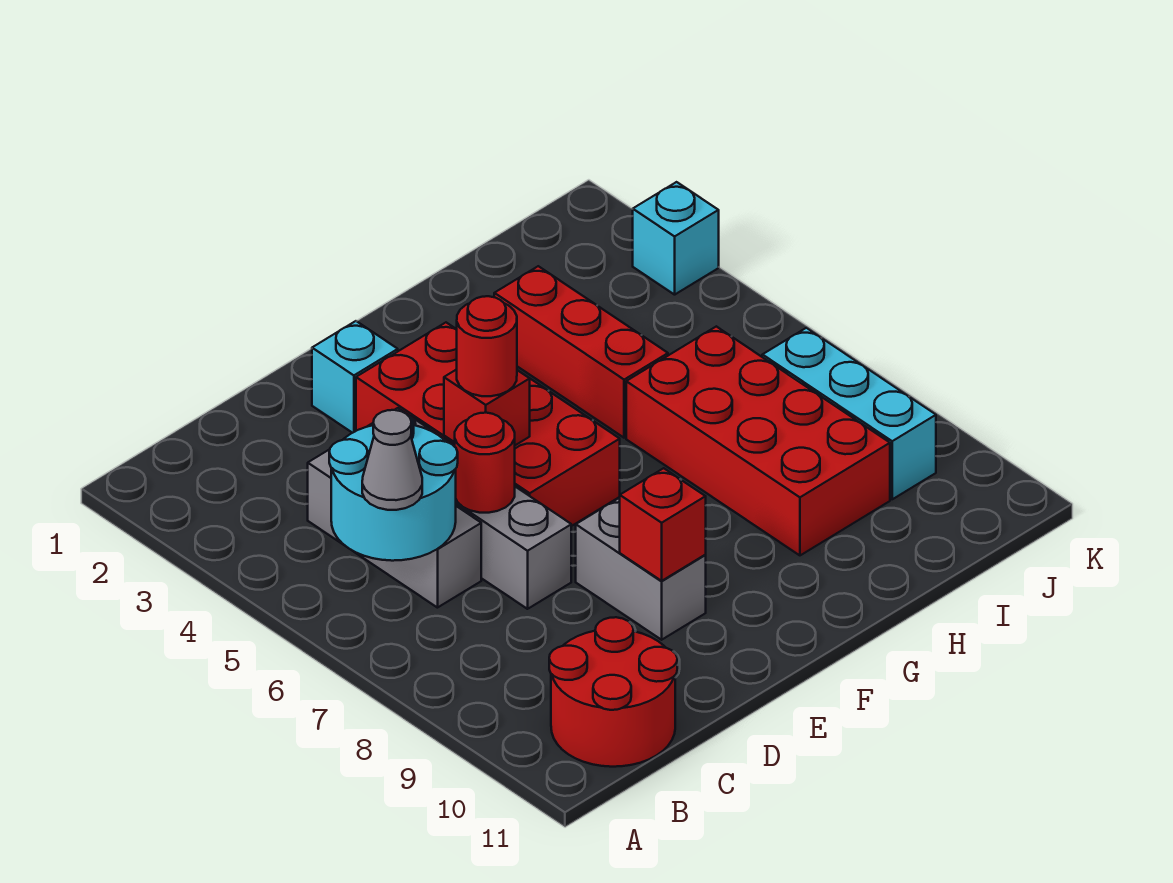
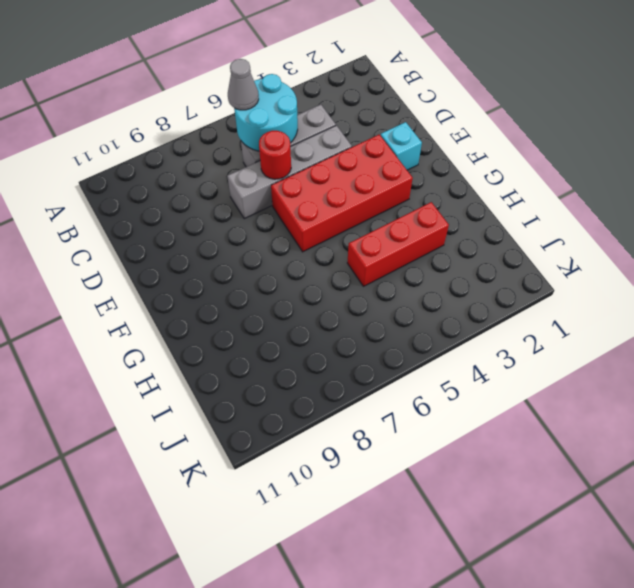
none -> red 2x2 round brick [549,617,677,767]
none -> grey 1x2 brick [576,498,706,640]
none -> red 2x4 brick [626,326,890,555]

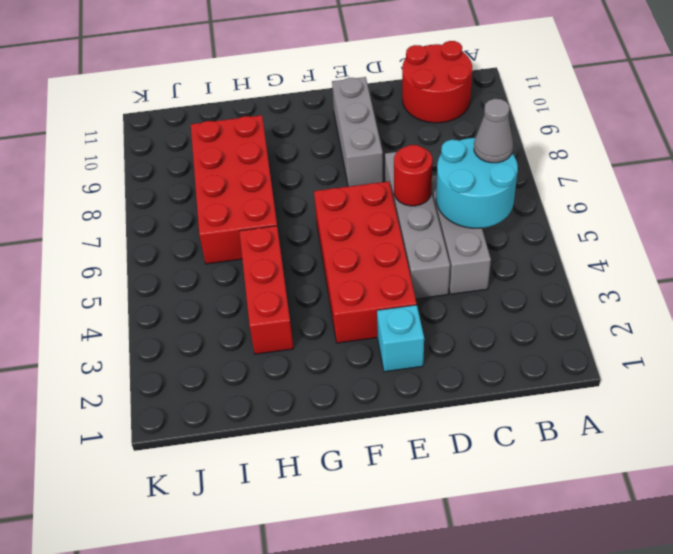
grey 1x3 brick [332,77,383,187] -> grey 1x2 brick [576,498,706,640]
none -> cyan 1x3 brick [762,328,936,499]
none -> cyan 1x1 brick [633,182,719,295]
none -> red 1x1 brick [444,369,530,445]

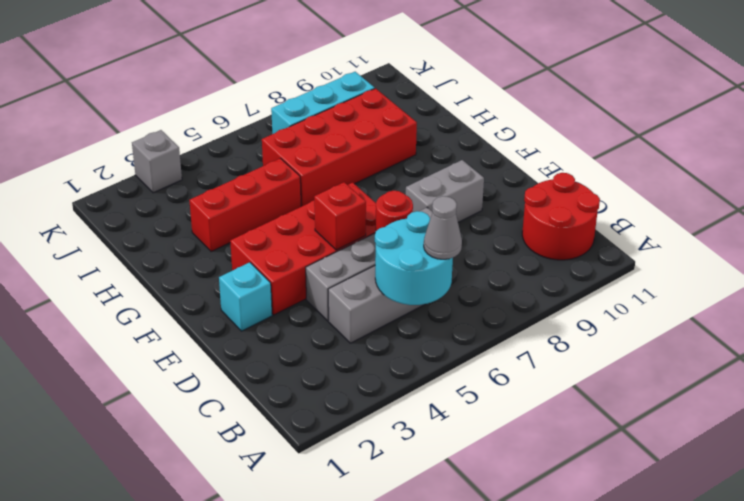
grey 1x1 brick [132,130,182,193] -> cyan 1x1 brick [633,182,719,295]
none -> red 1x1 brick [620,468,706,581]
none -> red 1x1 round brick [457,296,517,396]

